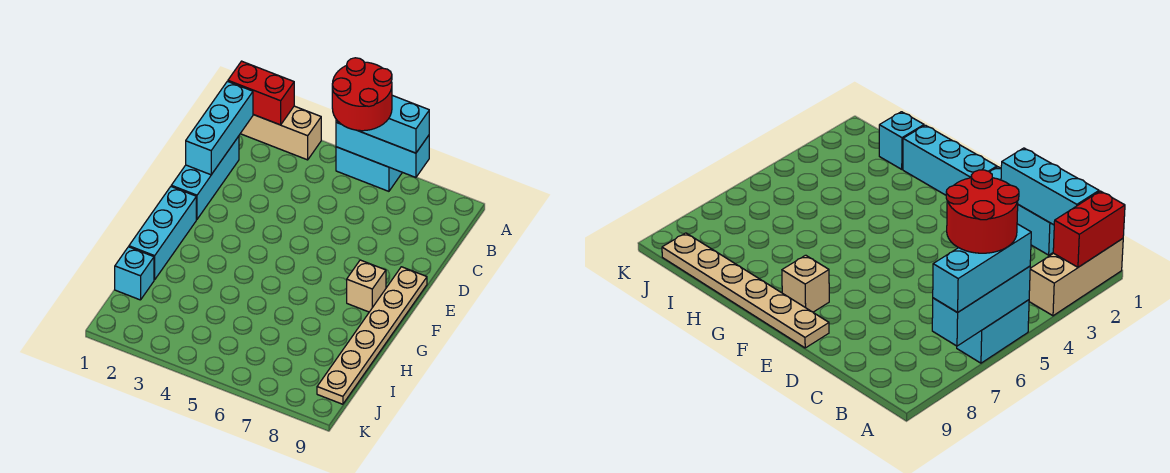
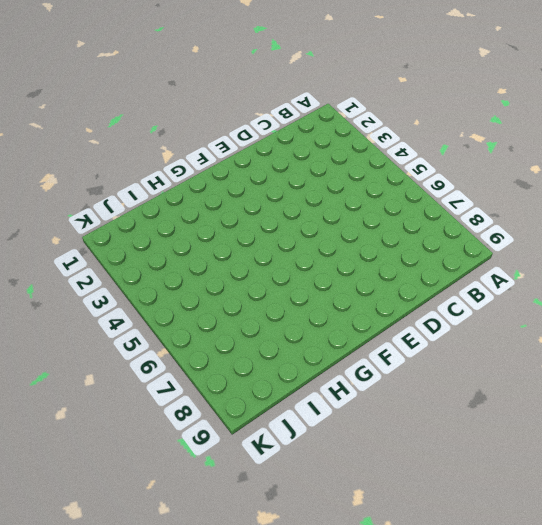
none -> tan 1x3 brick [240,106,321,160]
none -> cyan 1x2 brick [336,147,402,191]
none -> cyan 1x3 brick [171,136,239,219]

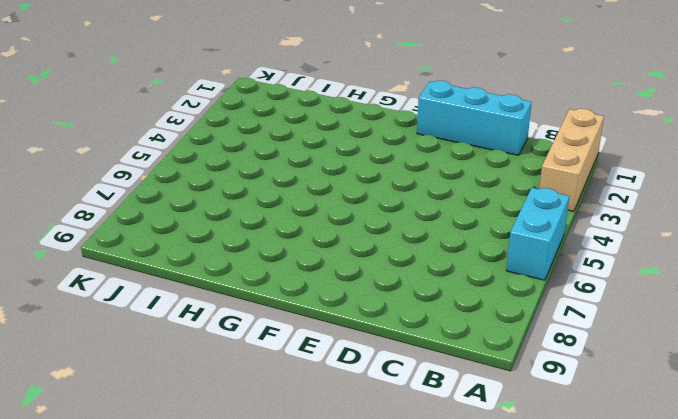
none -> tan 1x6 plate [317,267,427,404]
none -> cyan 1x3 brick [129,187,196,280]
none -> tan 1x1 brick [347,260,386,312]

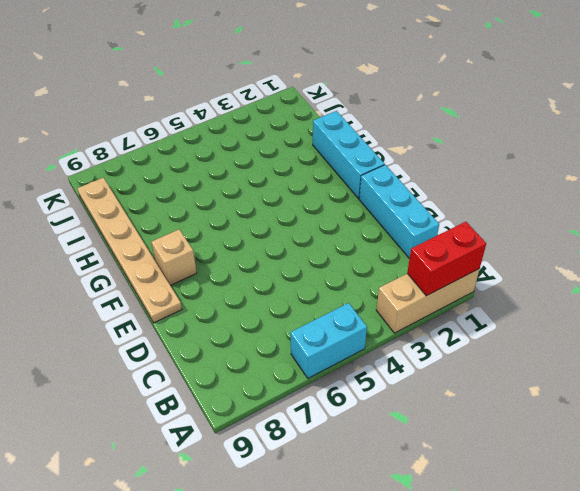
none -> cyan 1x1 brick [115,247,154,300]
none -> cyan 1x3 brick [336,122,429,177]
none -> cyan 1x3 brick [186,81,253,175]

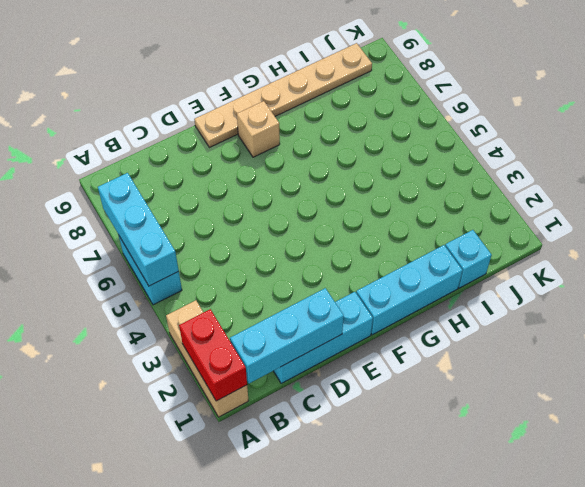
none -> cyan 1x3 brick [336,95,429,153]
none -> red 2x2 round brick [332,58,392,131]

